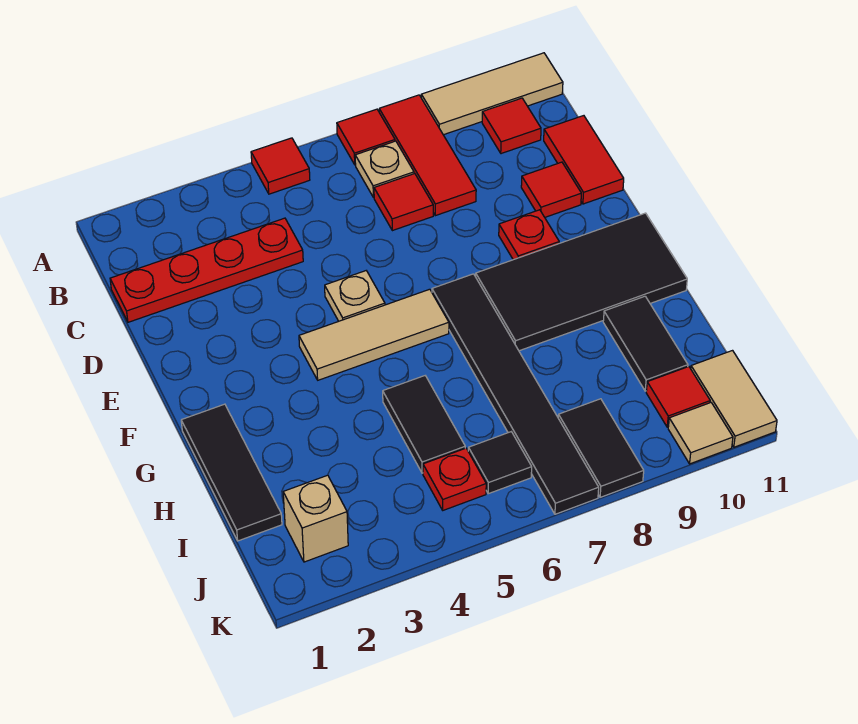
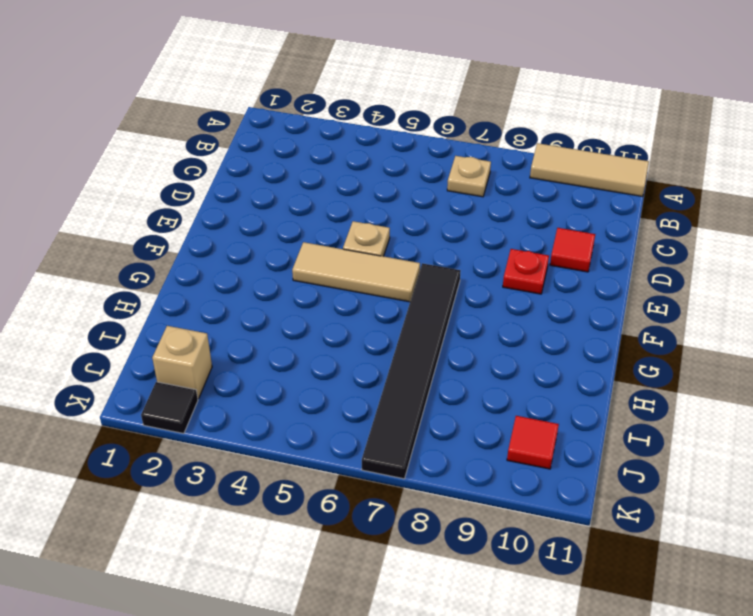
black 1x1 tile [141,382,198,434] -> black 1x1 tile moved to [468,432,532,494]
none -> red 1x1 tile [251,138,310,194]
none -> red 1x1 tile [337,109,395,165]
none -> red 1x3 tile [379,95,476,216]

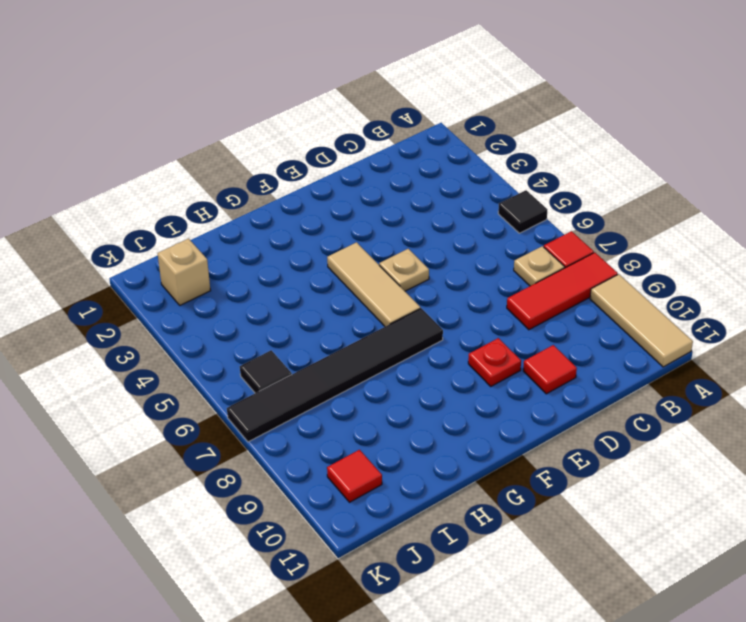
black 1x1 tile [498,190,547,233] -> red 1x1 tile [251,138,310,194]
none -> red 1x1 tile [482,98,541,154]
none -> red 1x4 plate [110,218,303,322]
none -> red 1x1 tile [374,174,433,231]

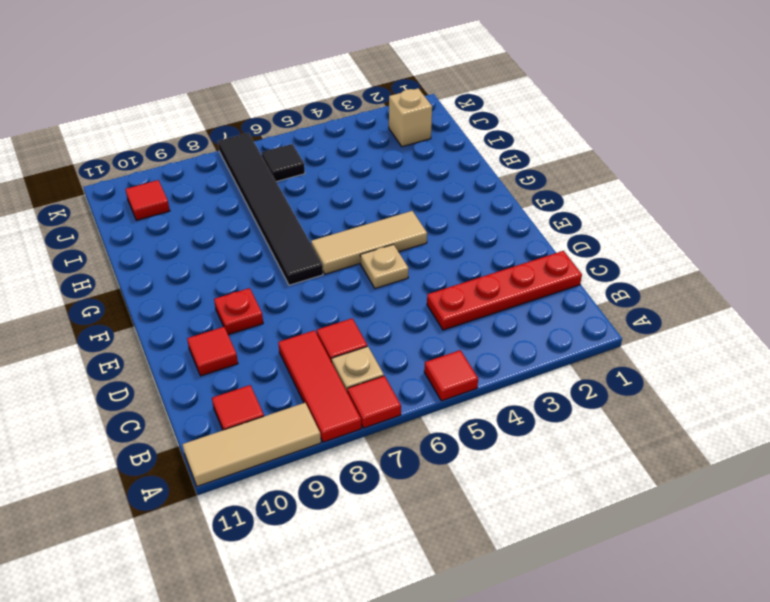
none -> red 1x2 tile [544,116,624,204]
none -> black 2x4 tile [476,213,687,351]
none -> black 1x3 tile [181,404,282,541]

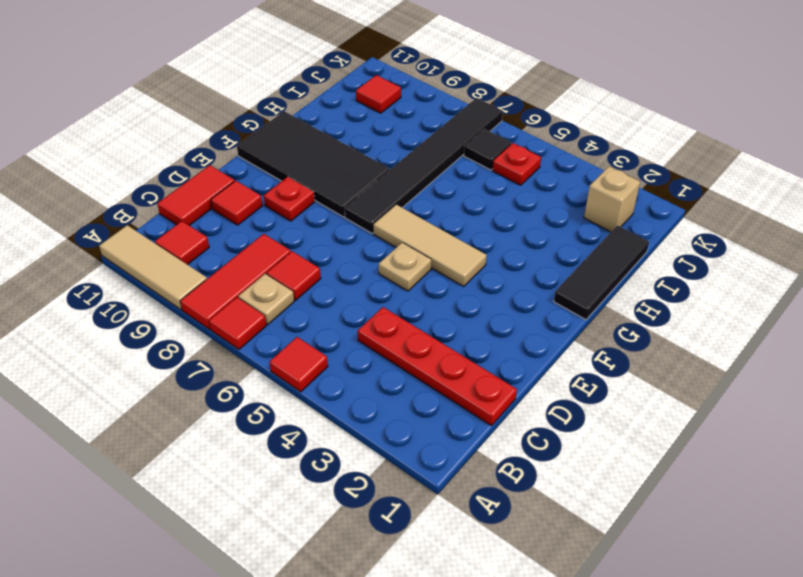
none -> black 1x2 tile [383,376,465,473]
none -> black 1x2 tile [603,296,688,391]
none -> black 1x2 tile [558,399,644,497]

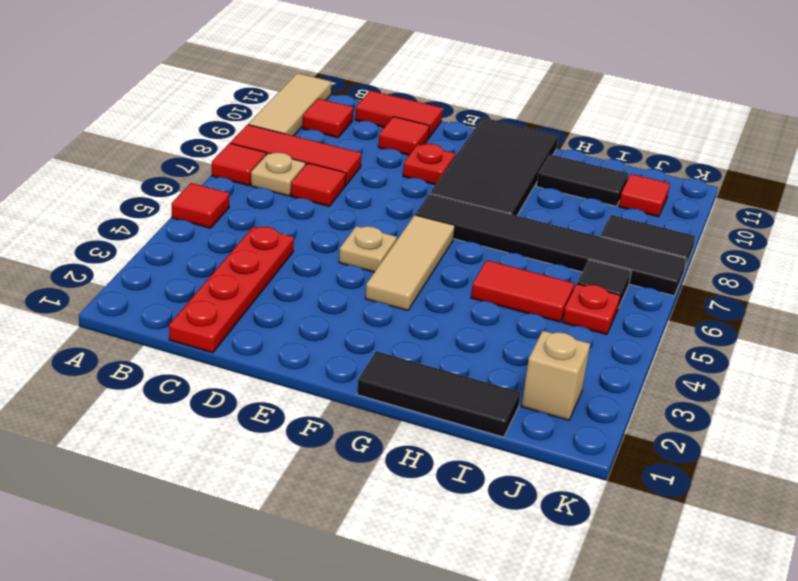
red 1x2 tile [471,260,574,322] -> black 1x2 tile [383,376,465,473]
none -> tan 1x2 tile [691,351,777,447]
none -> tan 1x1 tile [668,403,733,464]

